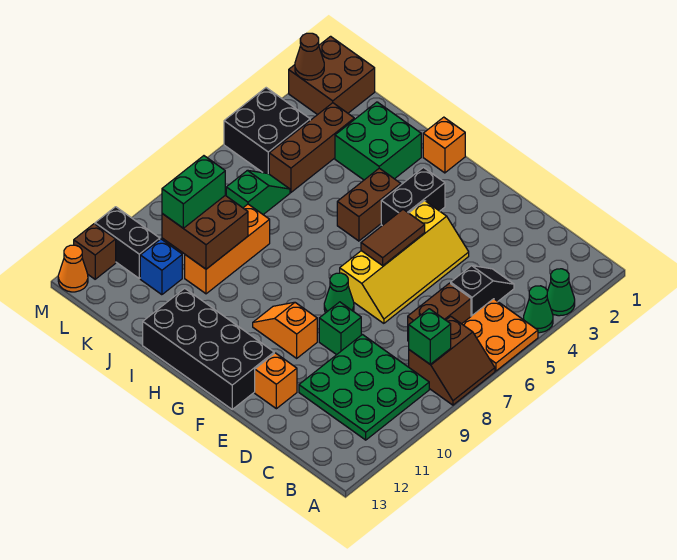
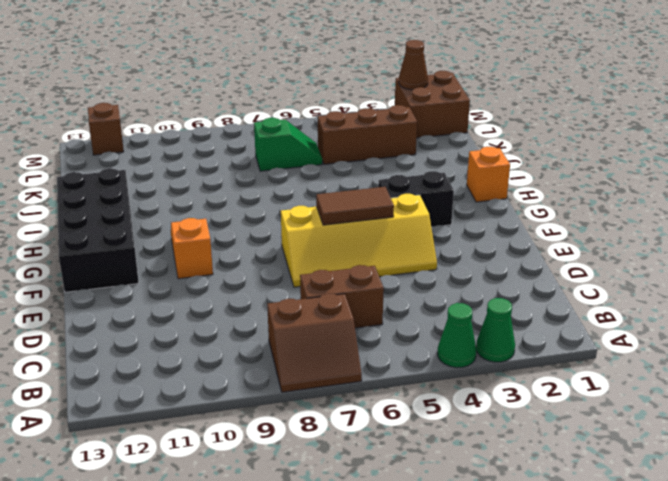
none -> orange 2x2 plate [462,299,538,371]
none -> green 3x3 plate [299,335,429,440]
none -> black 1x2 slope [451,266,514,316]
none -> green 1x1 brick [319,302,361,355]

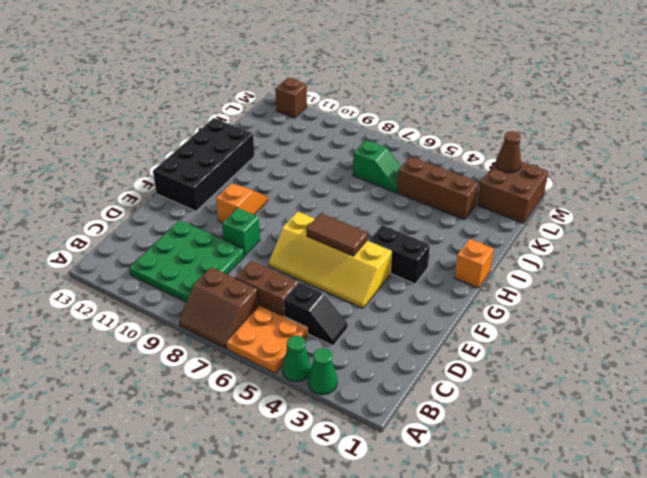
none -> orange 1x1 brick [255,353,297,409]
none -> green 1x1 cone [324,273,354,313]
none -> brown 1x2 brick [337,168,401,241]
none -> green 2x2 brick [335,102,421,180]

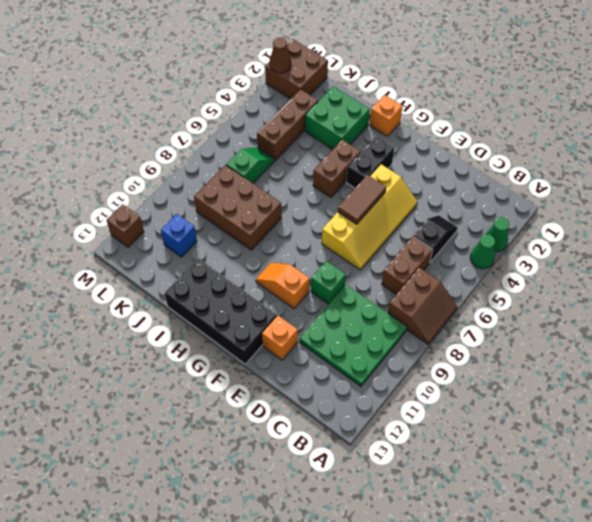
brown 2x3 brick [194,165,282,250] -> orange 1x3 brick [185,204,270,294]
none -> orange 2x2 plate [462,299,538,371]
none -> green 1x1 cone [324,273,354,313]
none -> black 2x2 brick [224,88,310,174]
none -> black 1x2 brick [95,207,160,278]

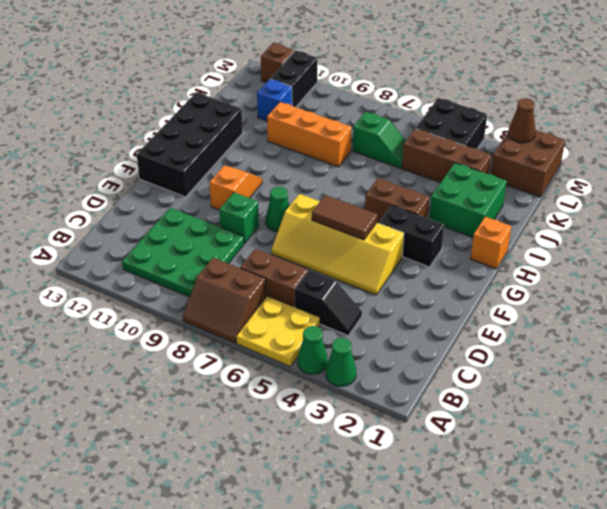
yellow 2x2 plate [236,296,320,367] -> orange 2x2 plate [462,299,538,371]
none -> orange 1x1 brick [255,353,297,409]
none -> orange 1x1 cone [58,245,88,292]
none -> green 1x1 brick [409,309,451,364]
none -> brown 2x2 brick [162,196,248,269]

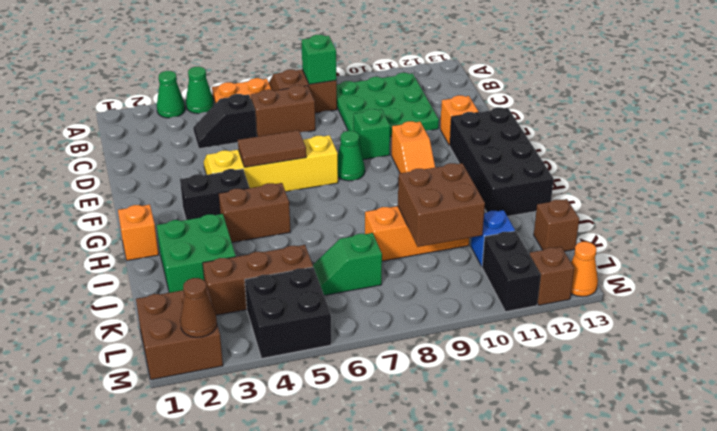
brown 1x1 brick [534,199,579,252] -> none
none -> green 1x2 brick [162,156,225,228]

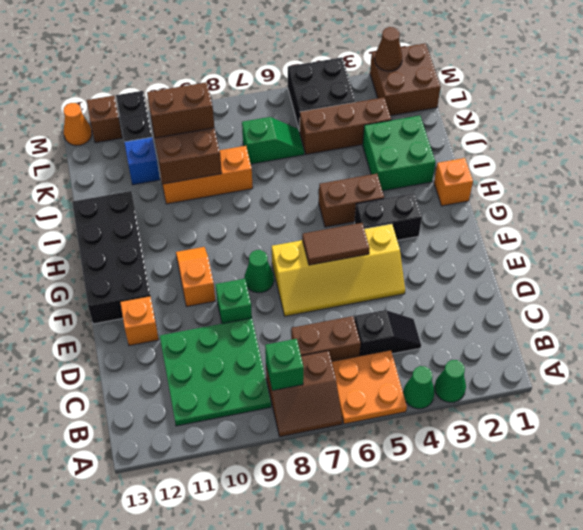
brown 1x2 brick [147,82,214,138] -> green 1x2 brick [162,156,225,228]

